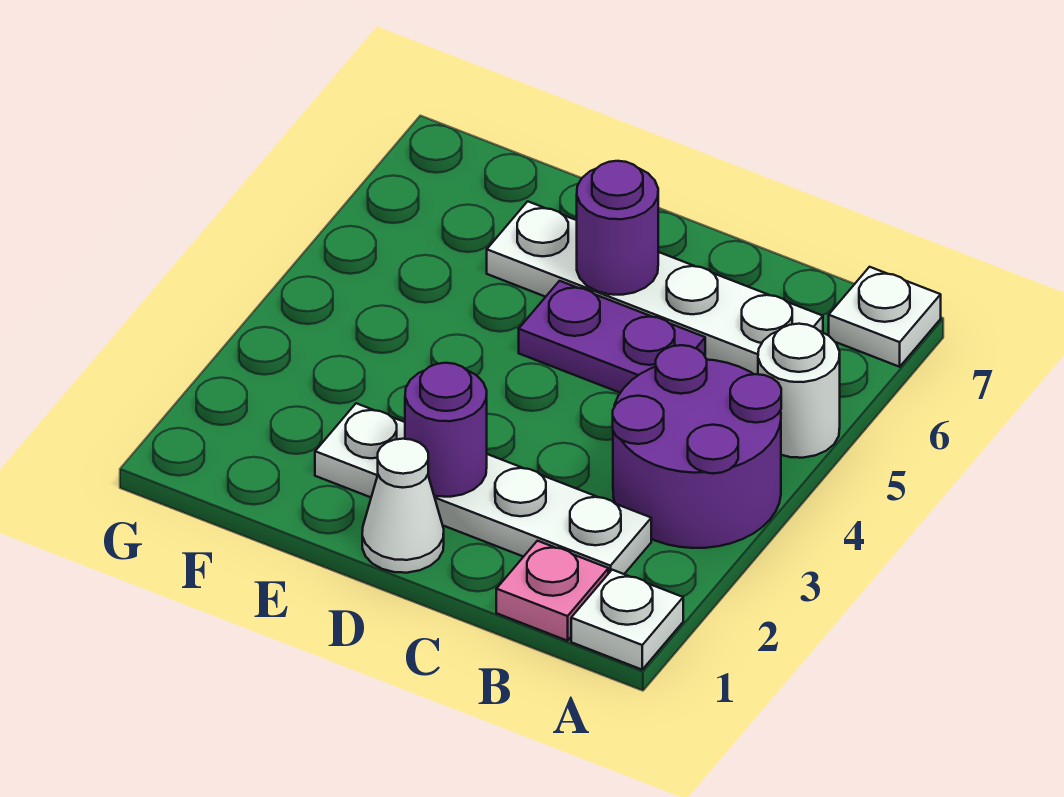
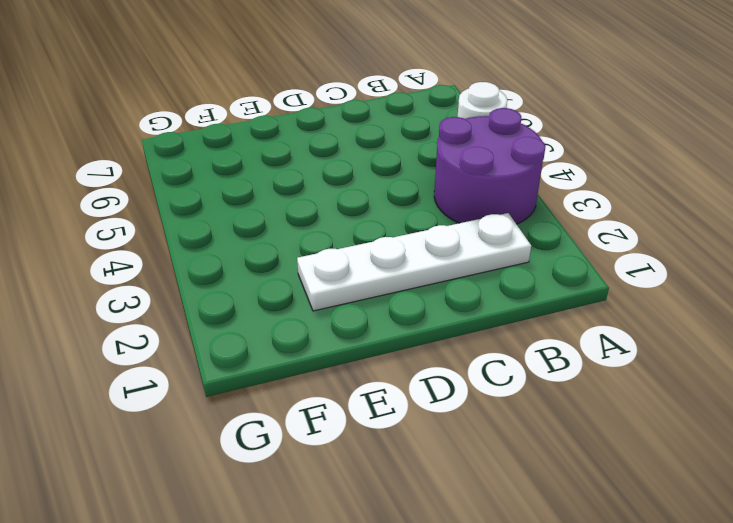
none -> white 1x1 plate [571,570,683,670]
none -> white 1x1 plate [829,267,941,367]

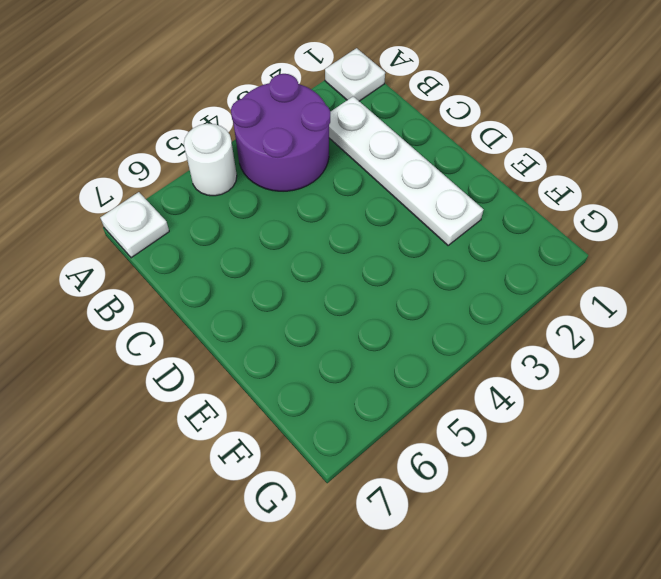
none -> pink 1x1 plate [496,541,608,641]
none -> white 1x4 plate [487,201,823,374]

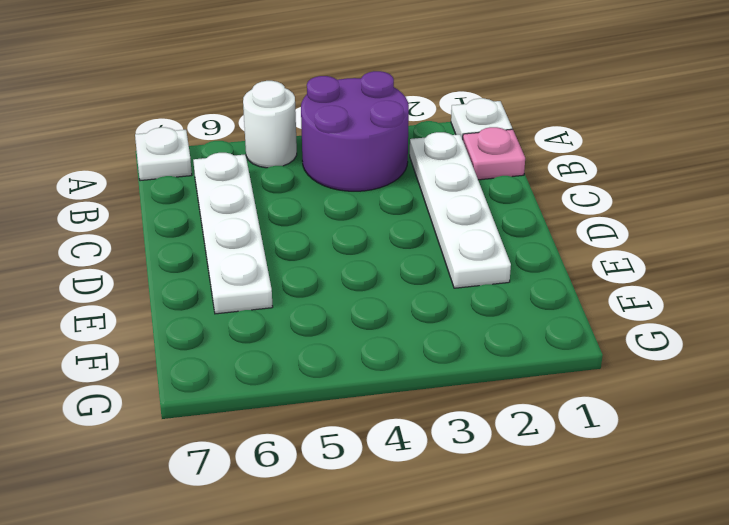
none -> purple 1x2 plate [519,281,705,393]
none -> white 1x1 cone [362,439,444,573]

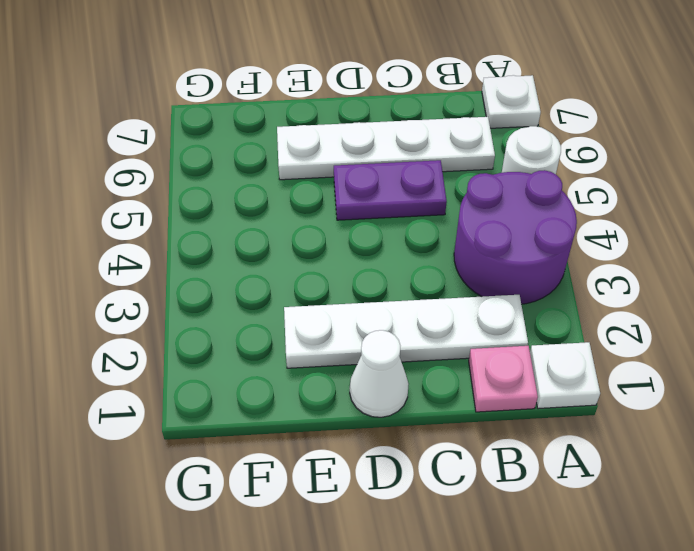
none -> purple 1x1 round brick [405,363,487,497]
none -> purple 1x1 round brick [577,161,658,295]

